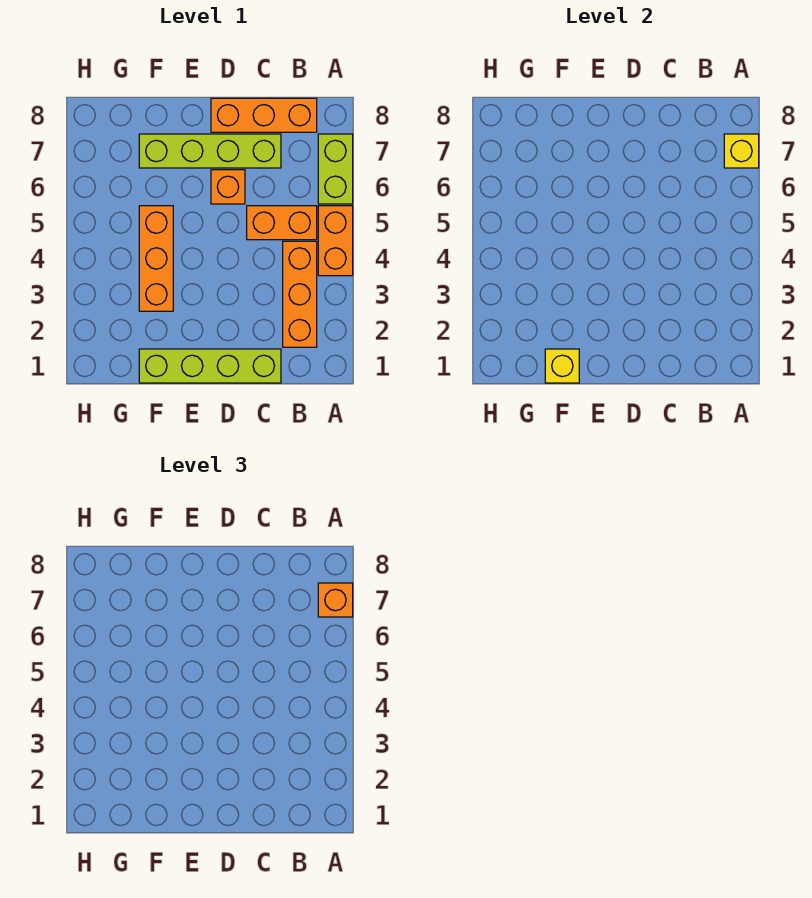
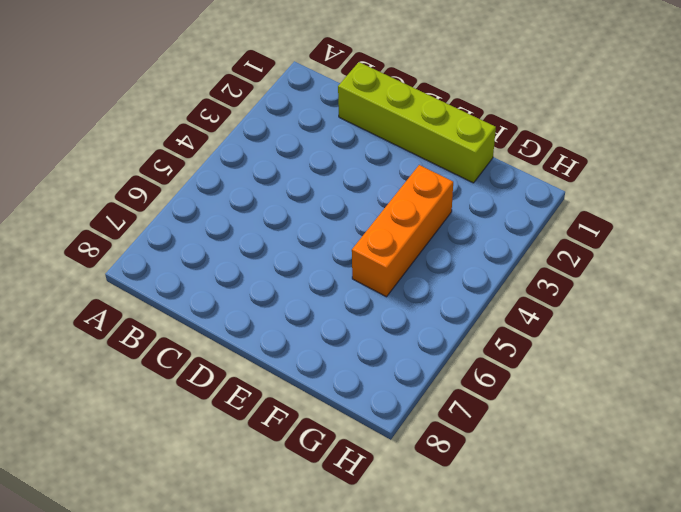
none -> orange 1x2 brick [318,206,353,276]
none -> lime 1x2 brick [318,134,353,204]
none -> orange 1x3 brick [283,241,317,347]

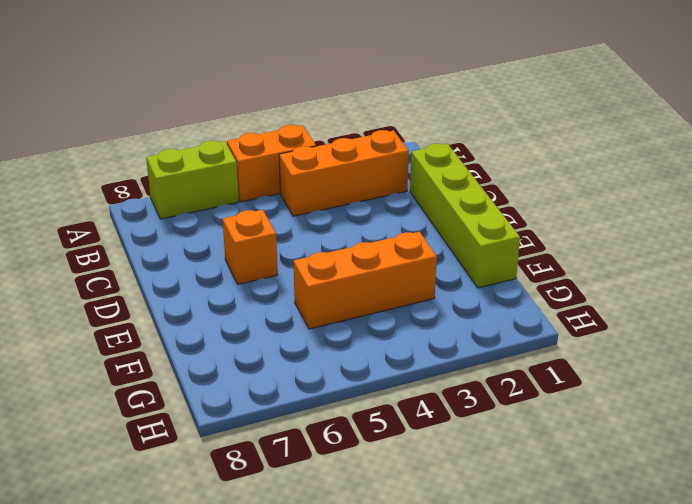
none -> orange 1x2 brick [247,206,317,240]
none -> orange 1x3 brick [211,98,317,132]
none -> lime 1x4 brick [139,134,281,168]

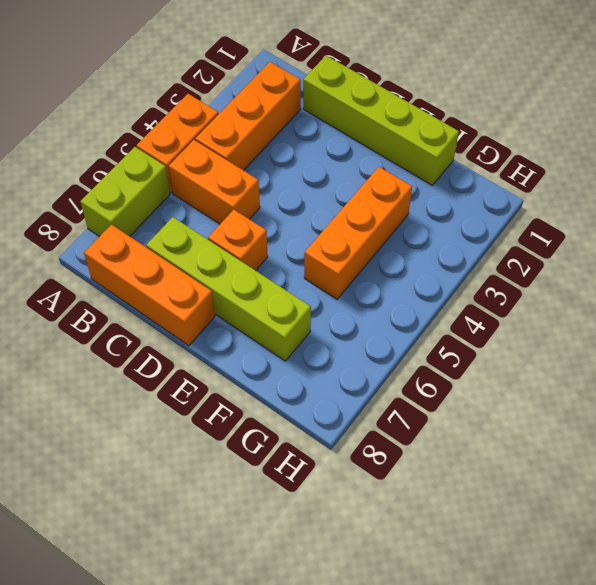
none -> yellow 1x1 brick [724,134,759,168]
none -> yellow 1x1 brick [545,349,579,383]
none -> orange 1x1 brick [318,583,353,617]

